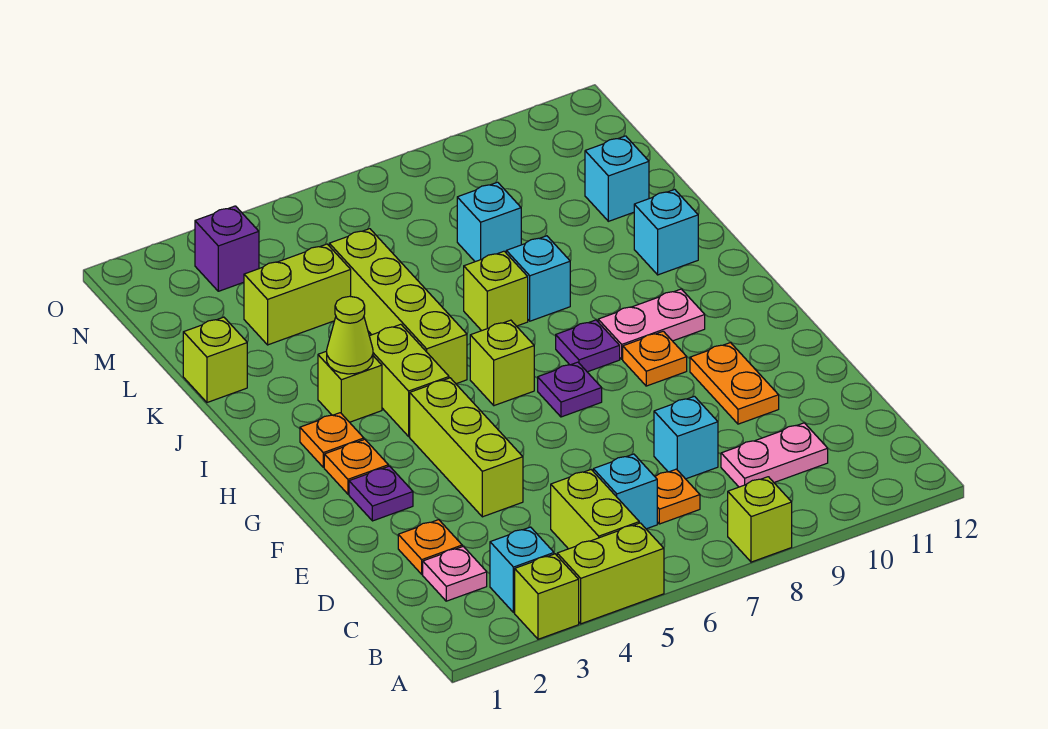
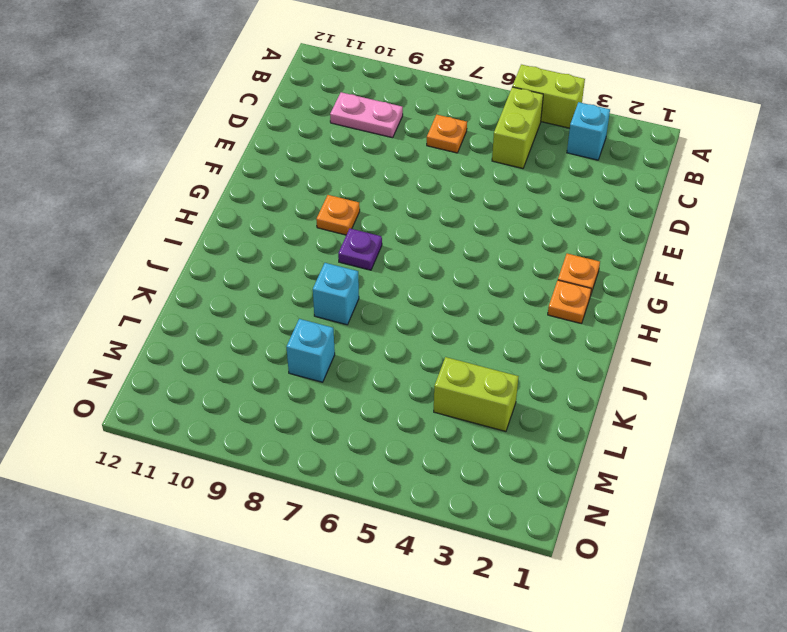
none -> lime 1x1 brick [515,554,579,639]
none -> lime 1x1 brick [728,477,792,562]
none -> pink 1x1 plate [423,546,487,601]
none -> cyan 1x1 brick [593,454,657,529]

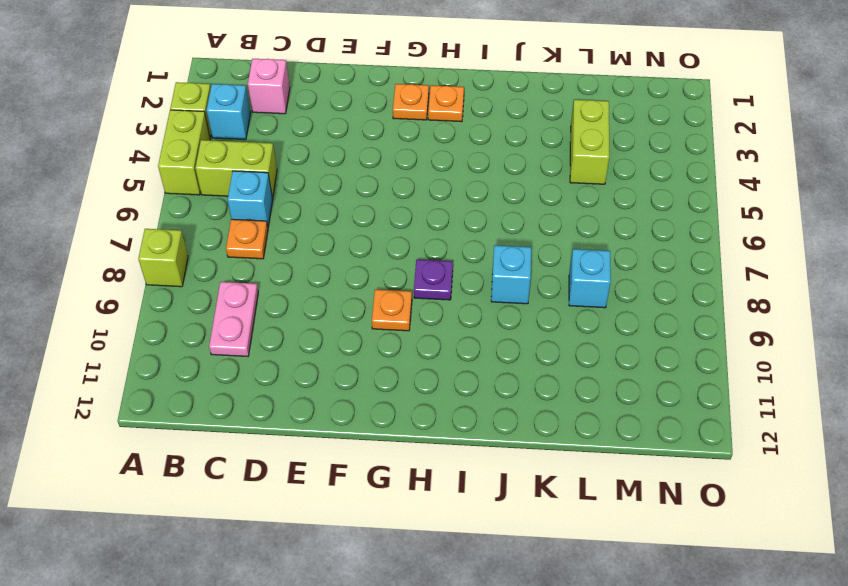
pink 1x1 brick [248,59,290,114] -> pink 1x1 plate [423,546,487,601]
none -> orange 1x1 plate [398,520,462,574]
none -> cyan 1x1 brick [654,396,718,479]
none -> lime 1x3 brick [410,378,523,517]
none -> orange 1x2 plate [690,343,779,424]

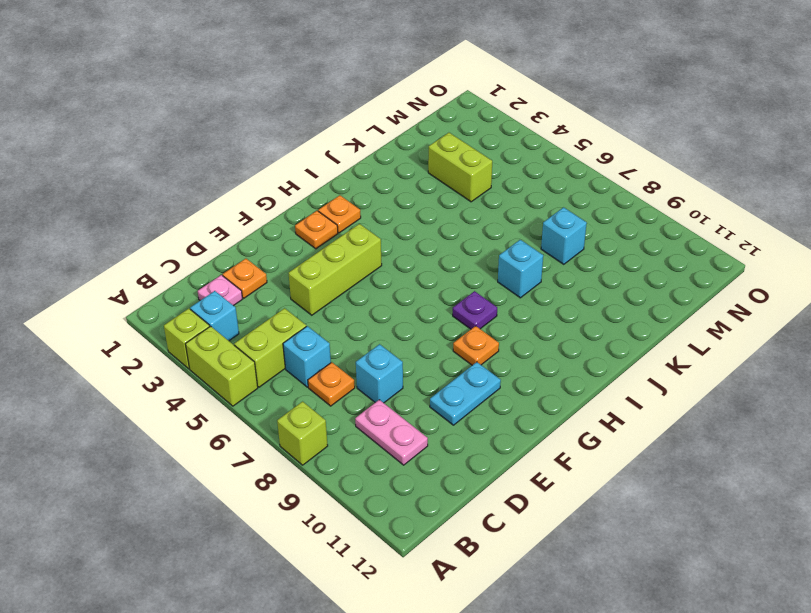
cyan 1x2 plate [430,362,501,425] -> orange 1x2 plate [690,343,779,424]
none -> purple 1x1 plate [349,466,413,521]
none -> purple 1x1 plate [538,362,602,417]
none -> lime 1x2 brick [369,324,449,436]
none -> lime 1x1 brick [470,320,534,406]

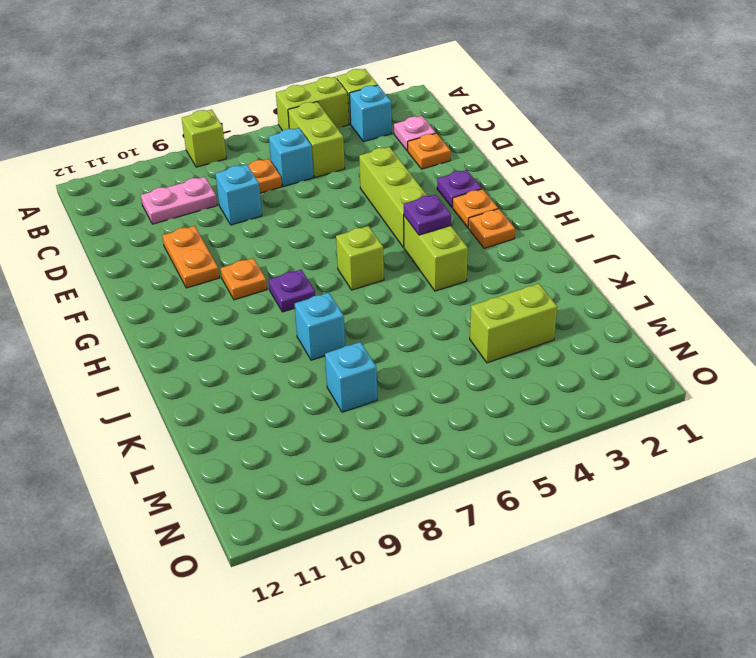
purple 1x1 plate [404,194,451,235] -> purple 1x1 plate moved to [538,362,602,417]
none -> pink 1x2 plate [598,289,705,359]
none -> lime 1x1 brick [318,351,382,422]
none -> lime 1x4 brick [329,229,467,384]
none -> lime 1x1 brick [464,251,528,331]

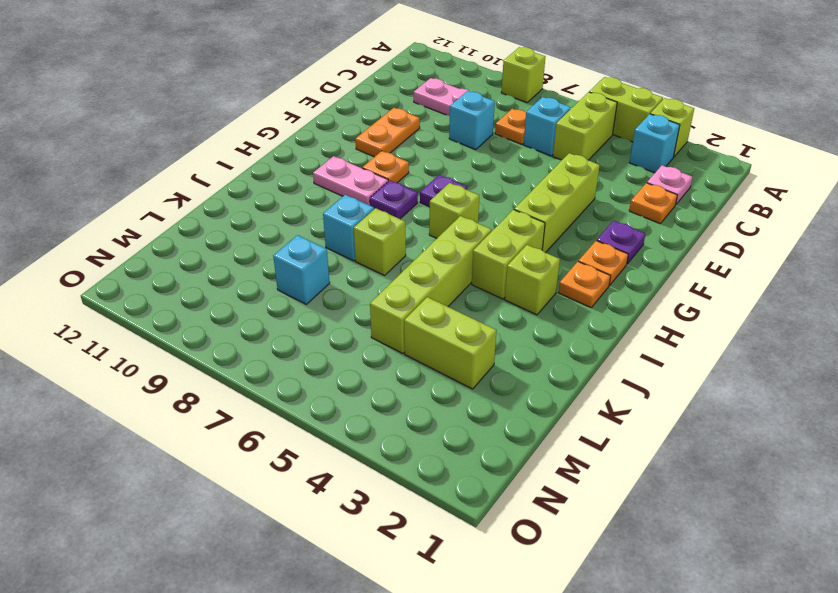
none -> cyan 1x1 brick [634,189,698,275]
none -> lime 1x1 brick [183,317,247,402]
none -> cyan 1x1 brick [585,136,649,221]
none -> purple 1x1 brick [195,206,259,291]

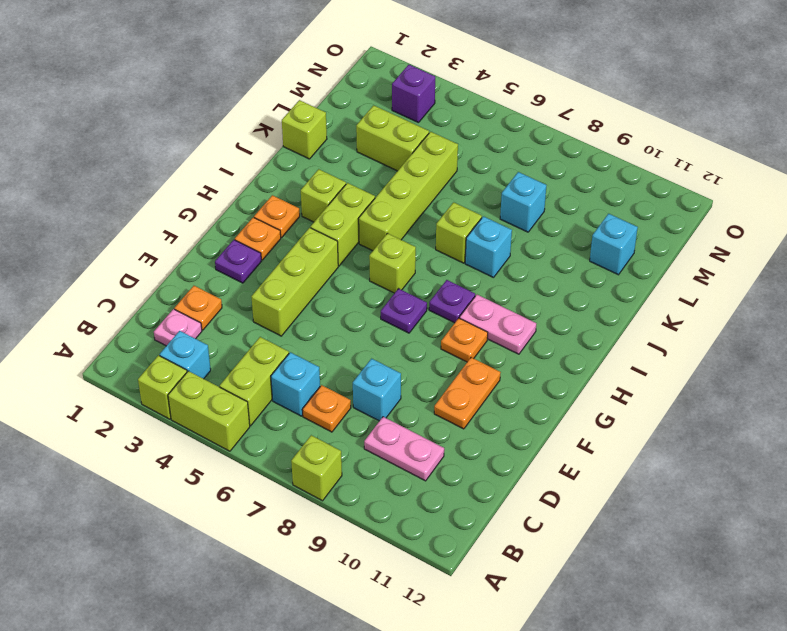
none -> cyan 1x1 brick [634,189,698,275]
none -> lime 1x1 cone [327,296,373,374]

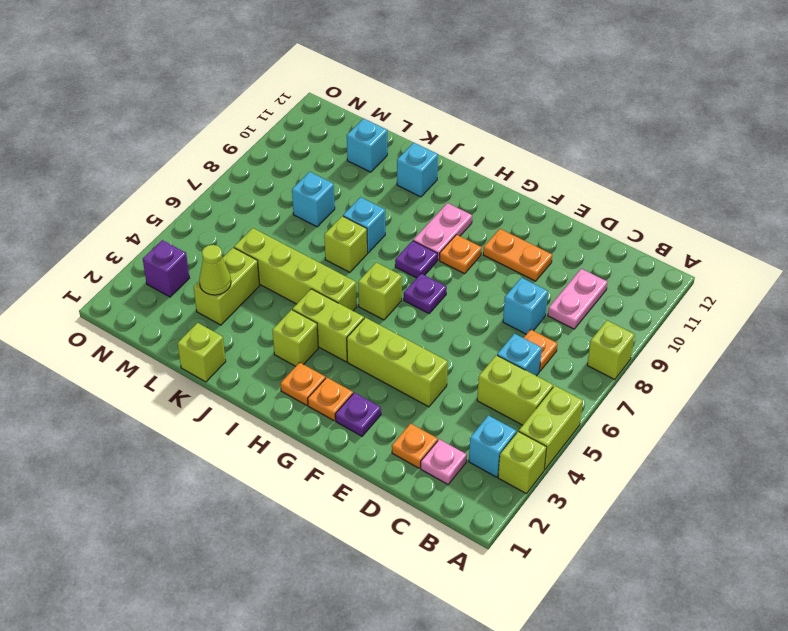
lime 1x1 cone [199,245,231,295] -> lime 1x1 cone moved to [327,296,373,374]

